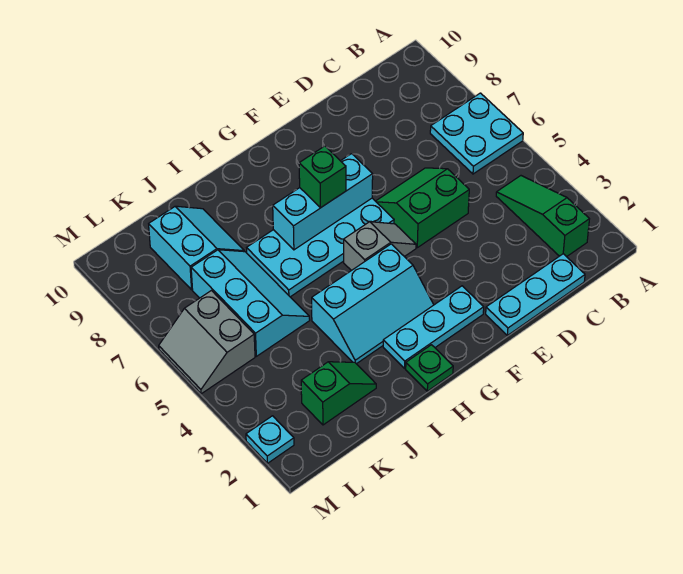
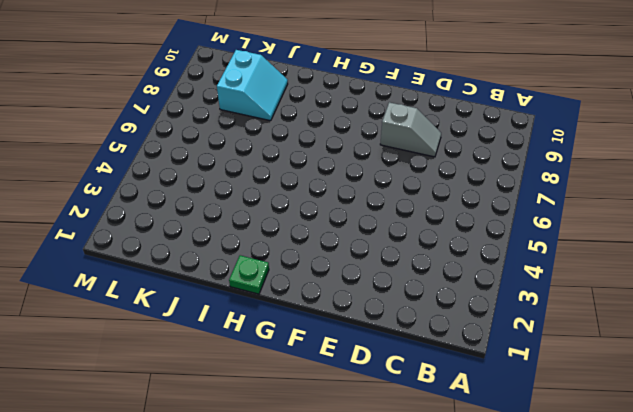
grey 1x2 slope [380,102,441,157] -> grey 1x2 slope moved to [344,222,416,271]
none -> cyan 2x2 plate [430,93,523,174]
none -> green 1x3 slope [496,176,589,257]
none -> cyan 1x3 plate [486,254,585,335]

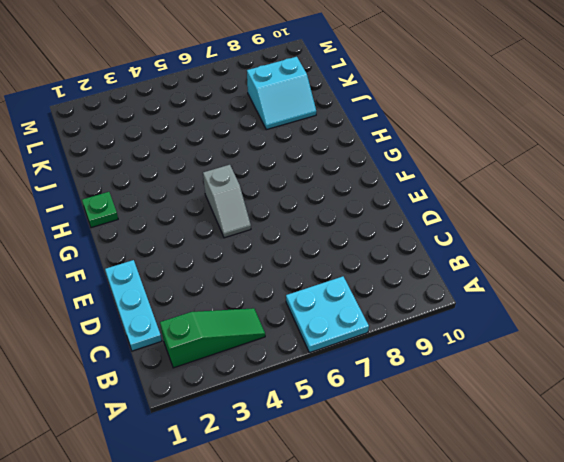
none -> green 2x2 slope [376,168,469,248]
none -> cyan 1x3 plate [383,286,484,368]
none -> cyan 2x4 plate [247,198,394,297]

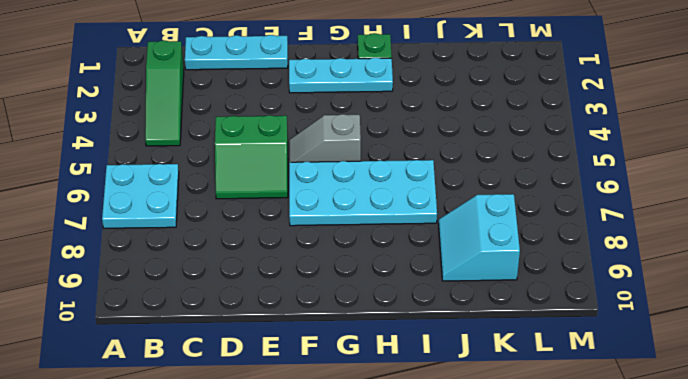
none -> cyan 2x3 slope [312,244,434,364]
none -> green 1x2 slope [301,362,376,425]
none -> cyan 2x3 slope [191,250,310,356]

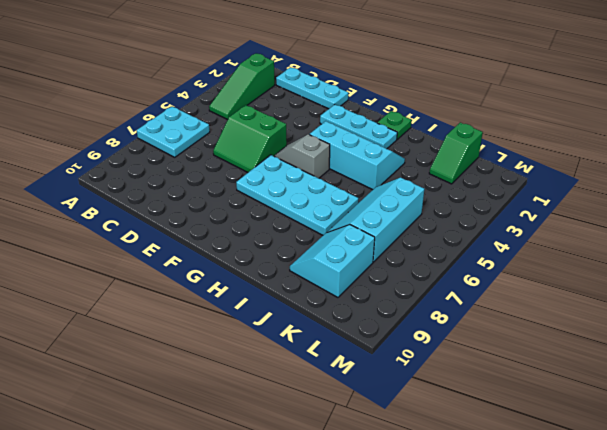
green 1x2 slope [429,122,483,184] -> green 1x2 slope turned to [301,362,376,425]
none -> grey 2x2 slope [159,291,255,394]
none -> cyan 1x1 plate [246,416,294,463]
none -> cyan 1x3 brick [273,154,373,250]

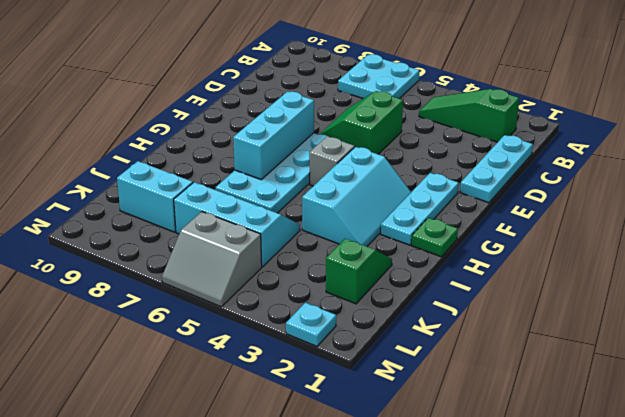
none -> green 1x1 brick [299,146,346,208]

